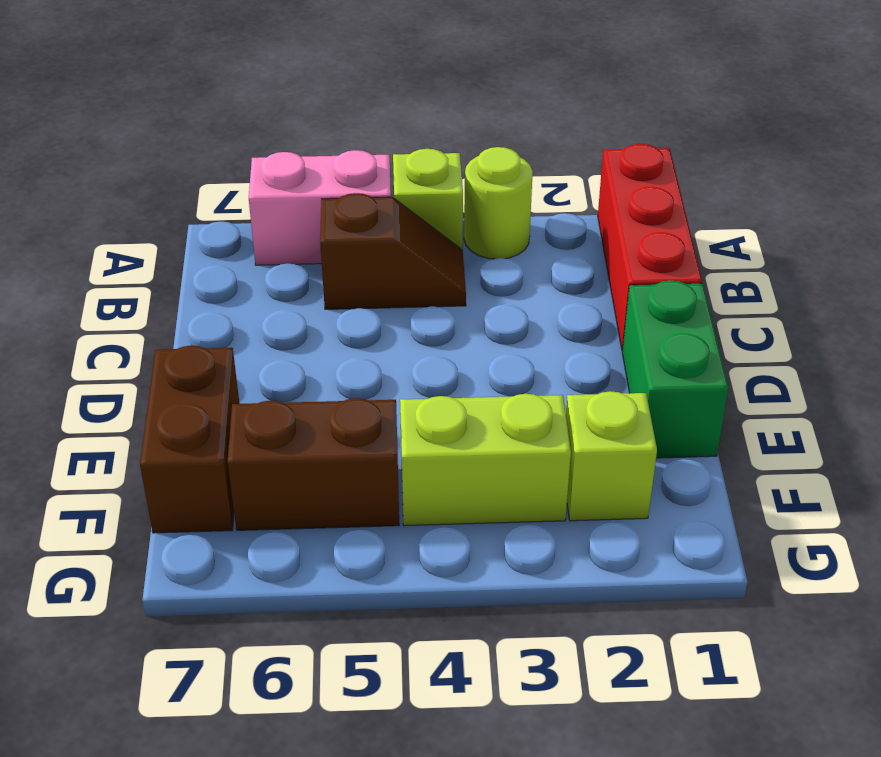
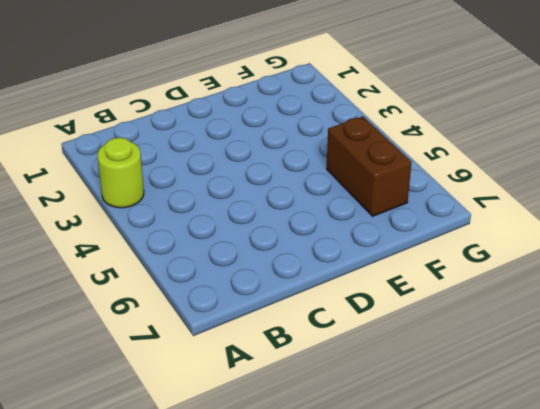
none -> red 1x3 brick [598,144,702,351]
none -> lime 1x1 brick [393,149,463,249]

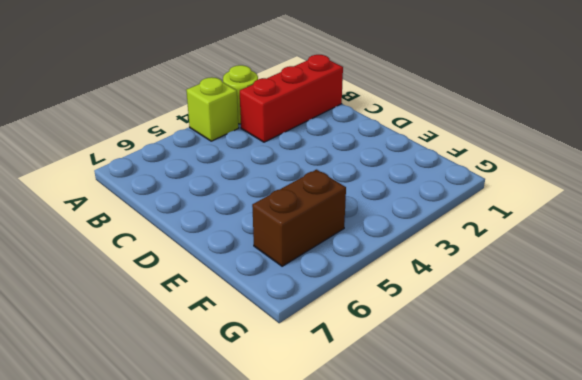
red 1x3 brick [240,55,343,142] -> red 1x3 brick turned to [598,144,702,351]
none -> pink 1x2 brick [249,150,391,265]
none -> brown 1x2 slope [320,193,466,309]

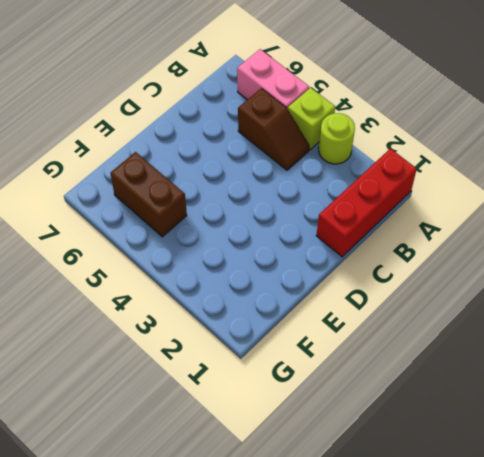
none -> green 1x2 brick [622,281,728,458]
none -> brown 1x2 brick [140,346,239,533]

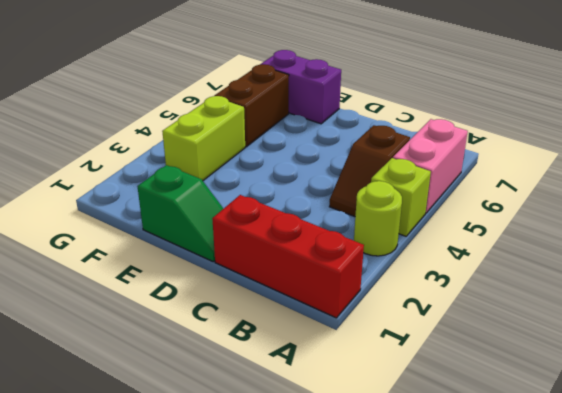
green 1x2 slope [137,165,223,261] -> green 1x2 brick [622,281,728,458]
purple 1x2 brick [260,50,341,124] -> brown 1x2 brick [140,346,239,533]
none -> lime 1x1 brick [566,391,657,521]

